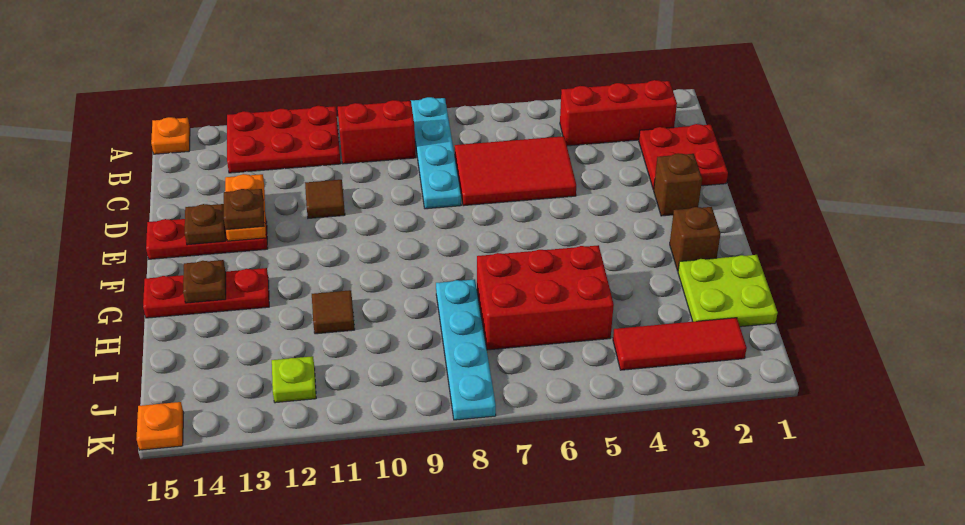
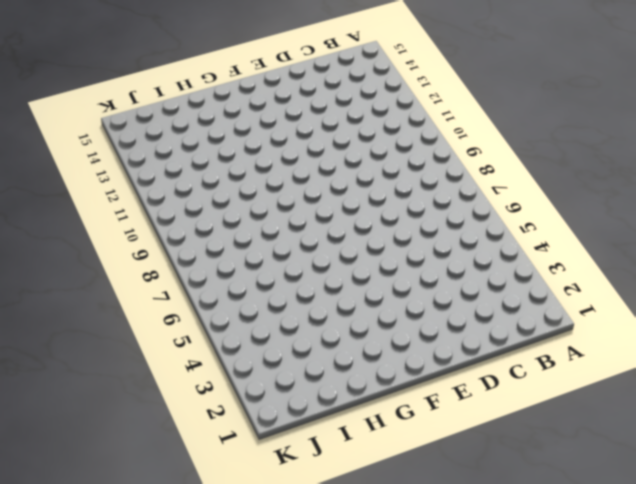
none -> cyan 1x4 plate [411,97,461,209]
none -> red 2x3 plate [227,106,341,173]
none -> orange 1x1 plate [151,117,190,154]

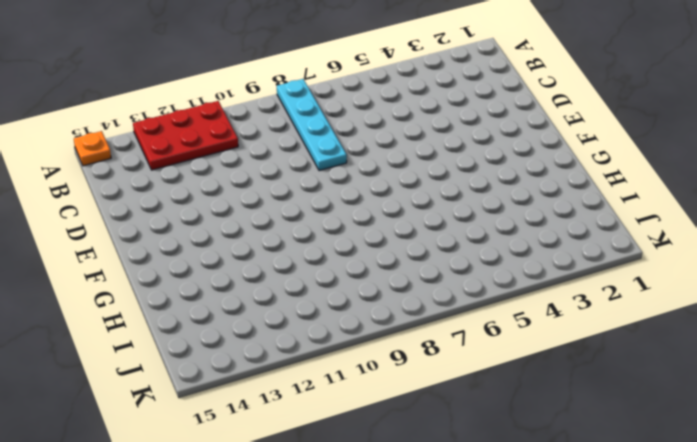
none -> red 1x3 brick [560,80,677,146]
none -> red 1x2 brick [338,100,416,164]
none -> red 2x2 plate [639,124,728,189]

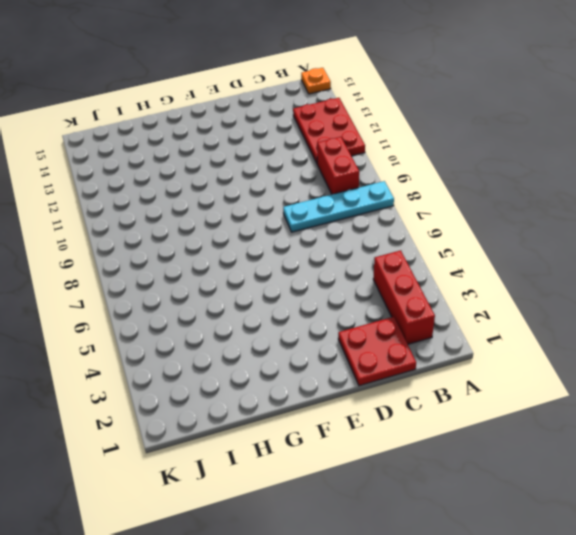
none -> red 2x3 tile [455,136,576,206]
none -> brown 1x1 tile [305,180,345,218]
none -> brown 1x1 brick [653,153,702,216]

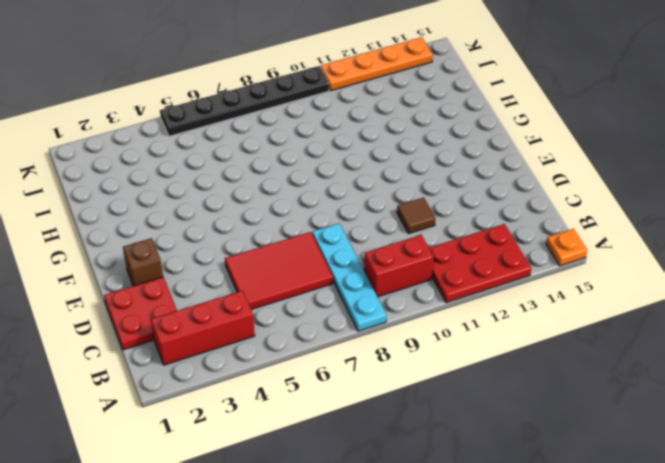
black 1x6 plate [160,66,329,136] -> cyan 1x4 plate [436,279,496,420]
orange 1x4 plate [321,37,433,91] -> none
none -> red 1x3 plate [146,215,268,259]
none -> brown 1x1 brick [670,207,721,271]
none -> red 1x3 plate [143,268,269,318]

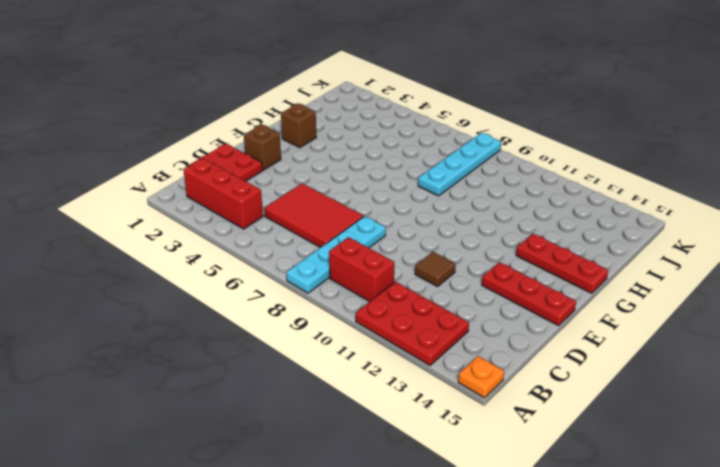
none -> lime 2x2 plate [678,255,778,327]
none -> red 2x3 brick [477,245,614,350]
none -> brown 1x1 tile [312,290,355,334]

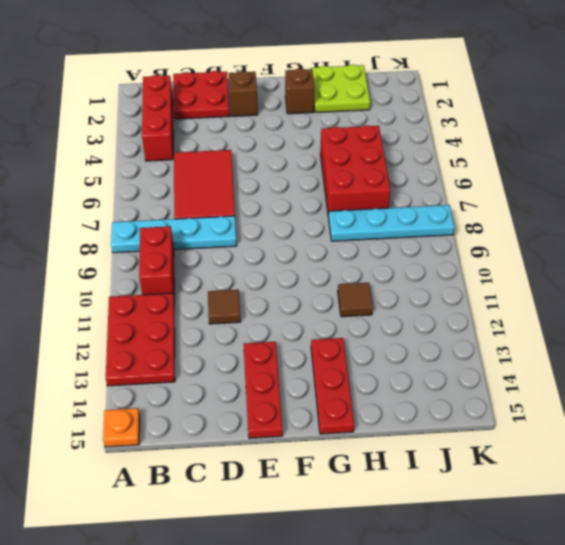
none -> red 1x3 tile [613,318,747,370]
none -> lime 1x1 plate [272,356,316,403]
none -> orange 1x1 plate [137,402,184,450]

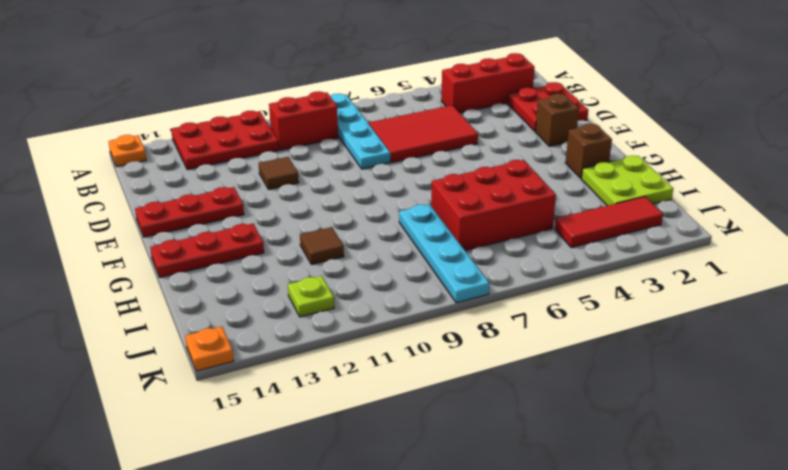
none -> orange 1x2 plate [225,174,266,241]
none -> brown 1x1 plate [185,204,225,245]
none -> brown 1x1 plate [183,260,226,303]

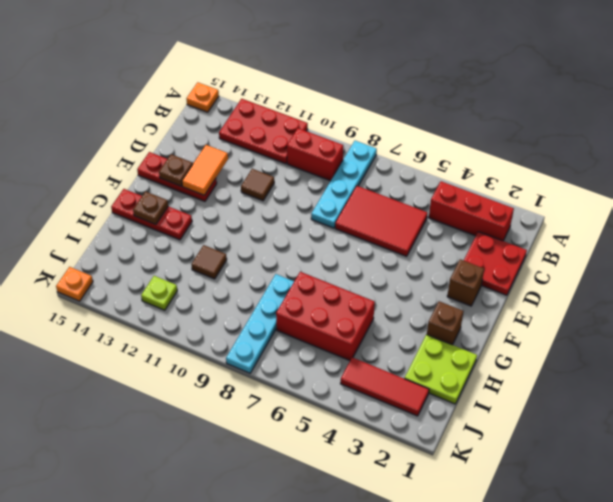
orange 1x2 tile [182,145,228,195] -> orange 1x2 plate [225,174,266,241]
none -> brown 1x1 plate [224,189,264,230]

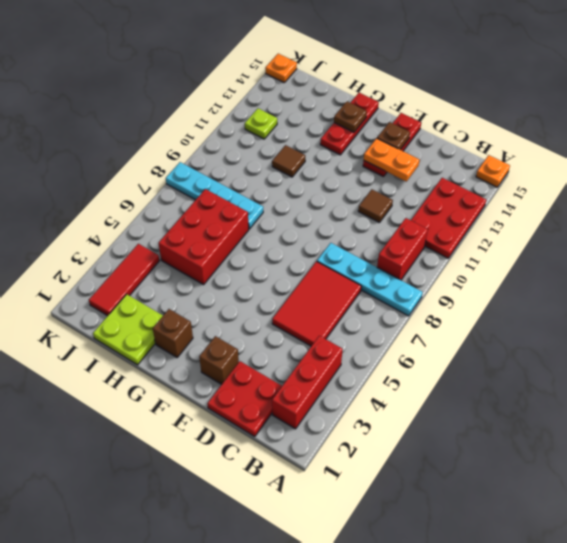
none -> brown 1x1 plate [224,189,264,230]

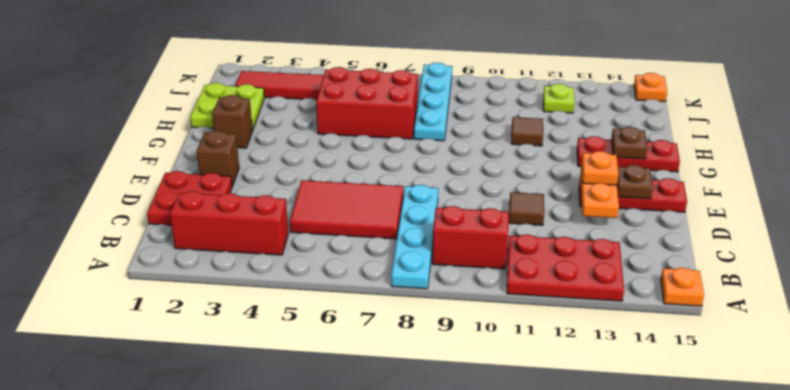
orange 1x1 plate [582,151,618,185] -> brown 1x1 plate [224,189,264,230]

